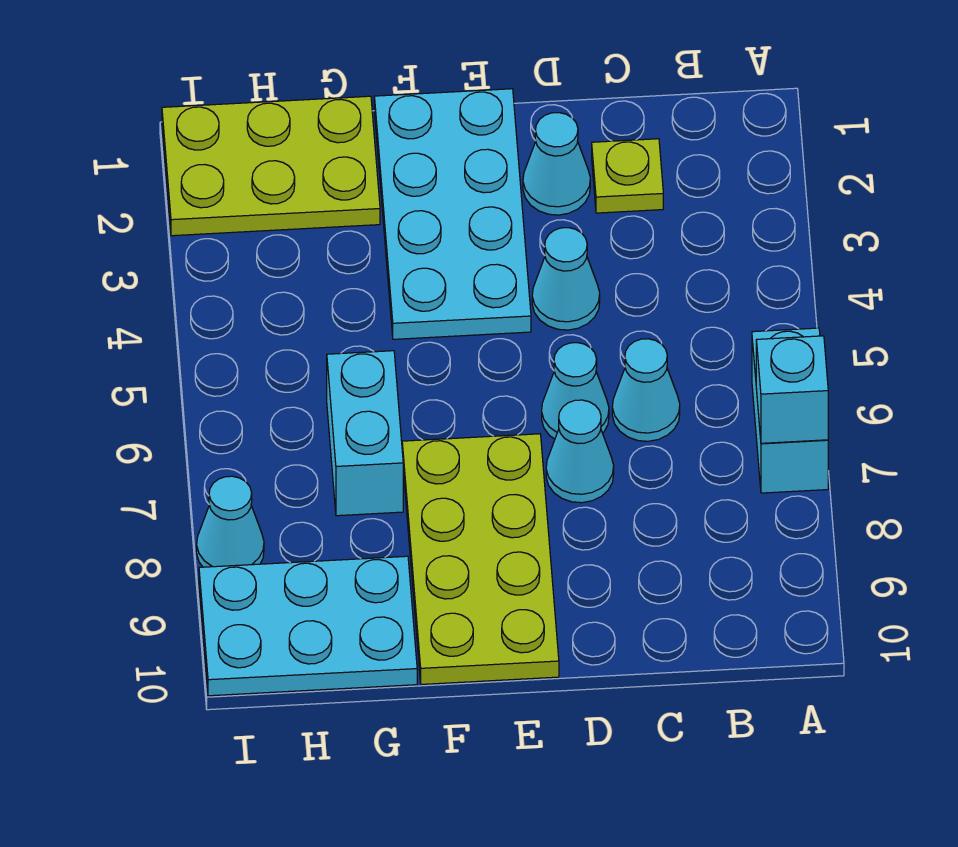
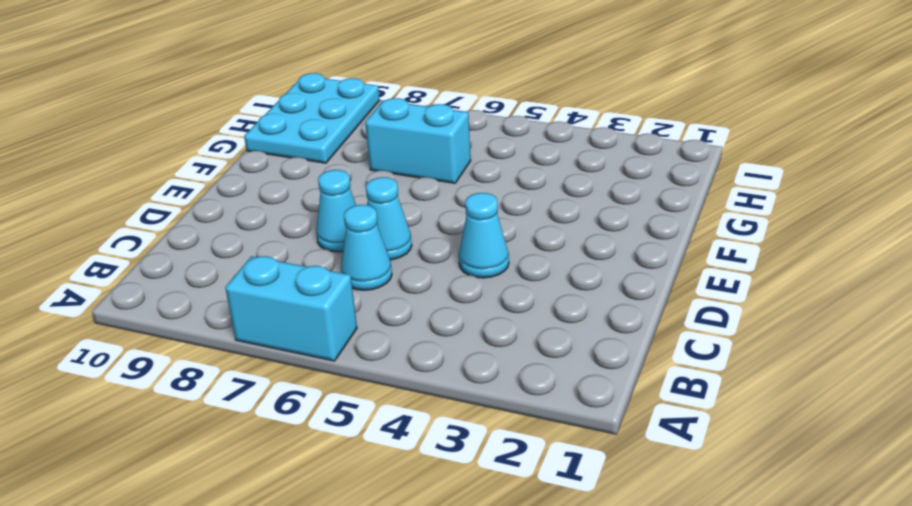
none -> lime 1x1 plate [592,139,663,213]
none -> cyan 1x1 cone [523,113,590,215]
none -> cyan 2x4 plate [374,89,531,339]

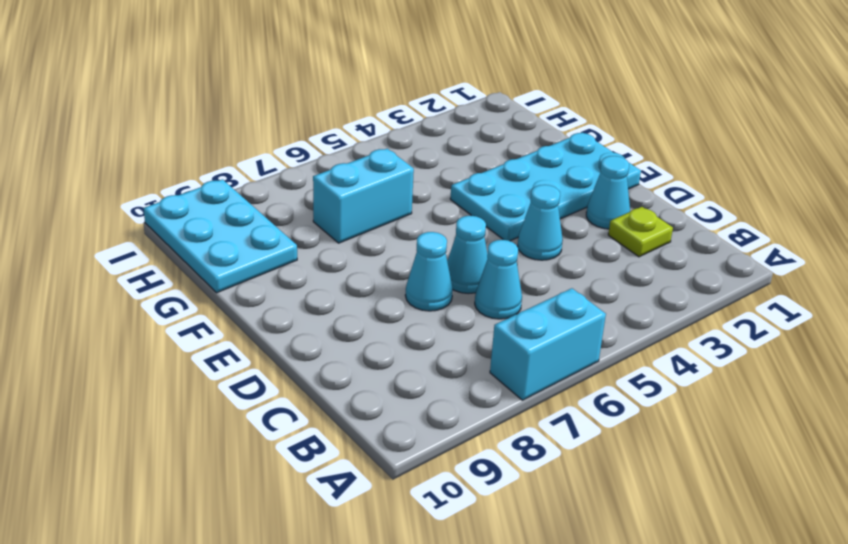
none -> lime 2x4 plate [402,434,559,684]
none -> lime 2x3 plate [162,96,380,236]
none -> cyan 1x1 cone [197,476,264,567]

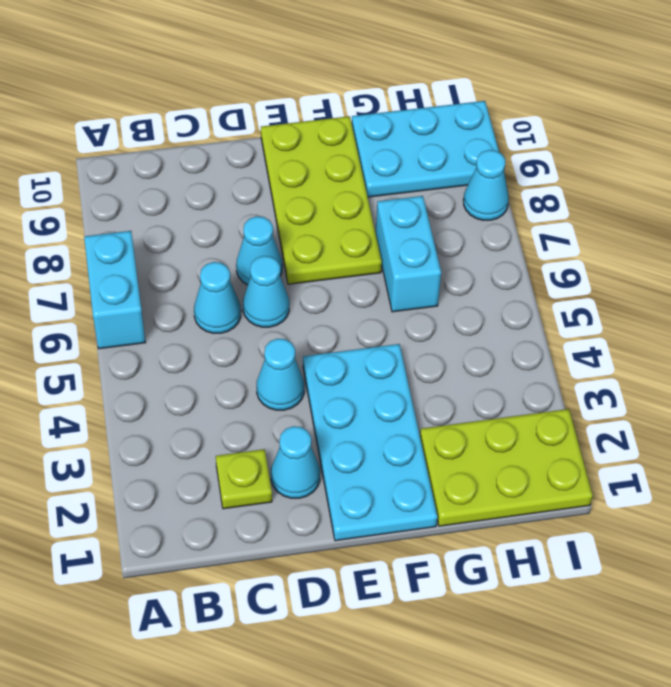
none -> cyan 1x1 brick [756,336,828,443]

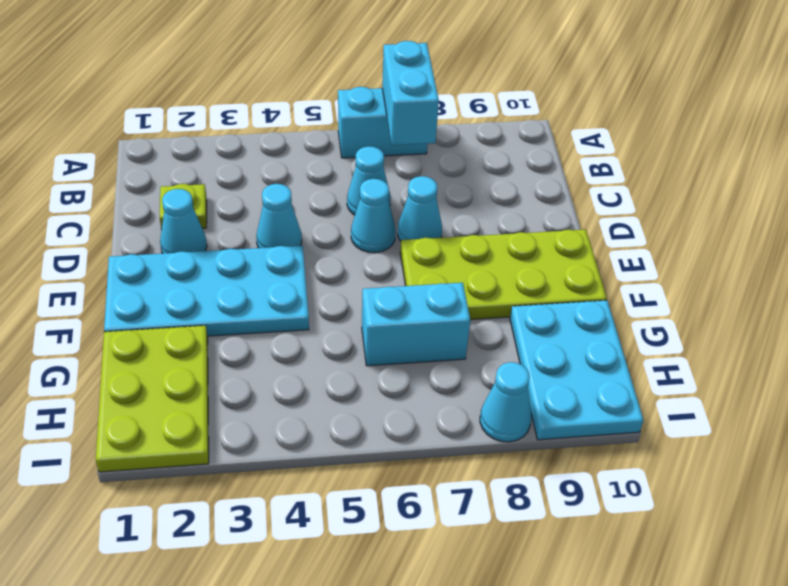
cyan 1x2 brick [382,41,439,145] -> cyan 1x1 brick [756,336,828,443]

